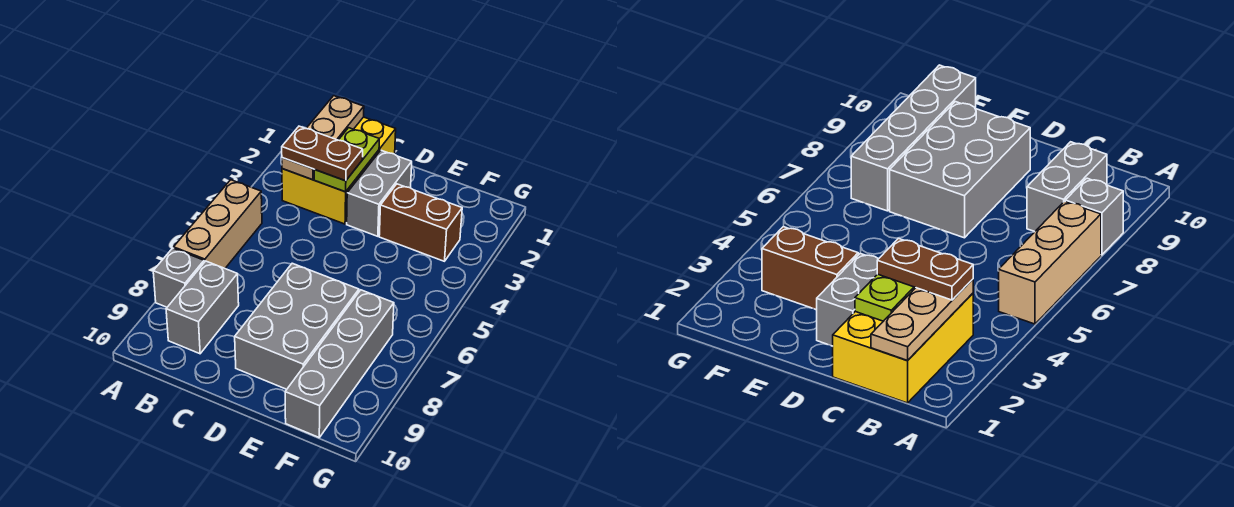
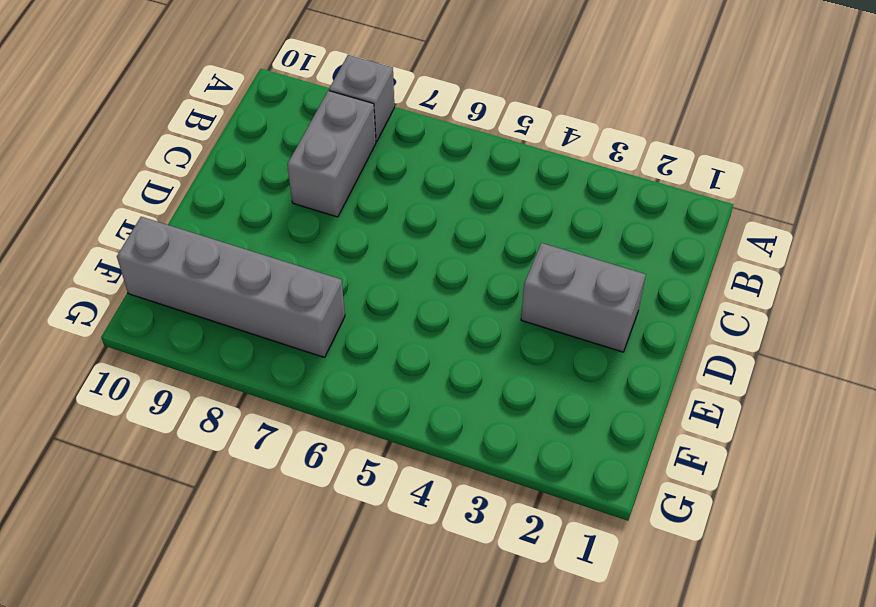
grey 1x2 brick [287,91,376,217] -> grey 1x2 brick turned to [166,261,239,354]
none -> tan 1x3 brick [174,180,262,268]
none -> yellow 2x3 brick [282,117,396,224]

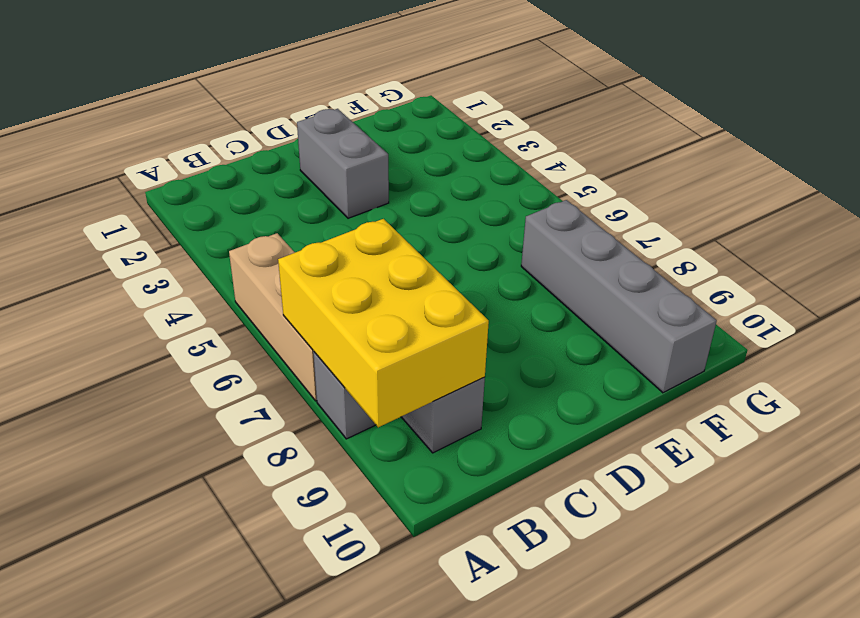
yellow 2x3 brick [278,219,489,428] -> yellow 2x3 brick moved to [282,117,396,224]
none -> grey 2x3 brick [235,263,359,389]
none -> brown 1x2 brick [379,184,462,261]

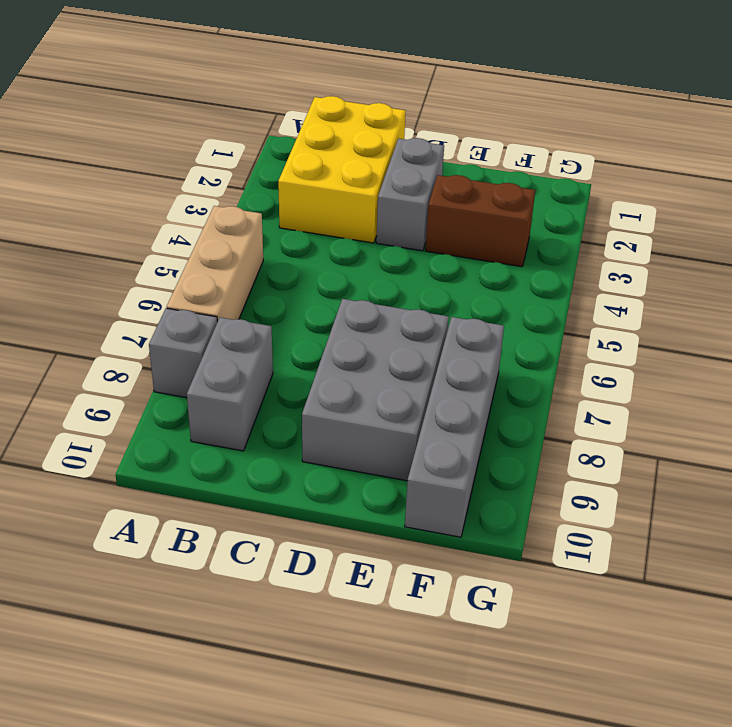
none -> tan 1x3 plate [282,96,364,180]
none -> lime 1x2 plate [314,128,379,192]

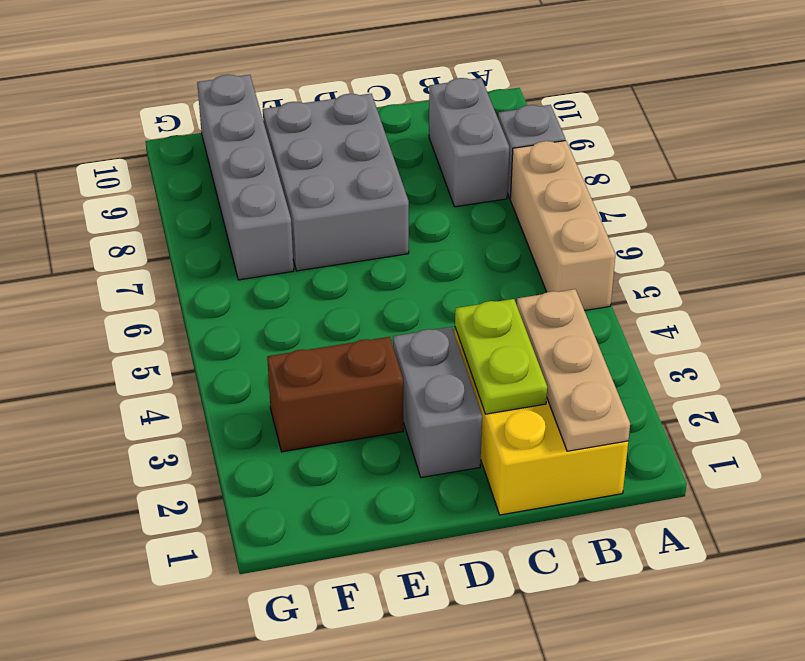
none -> brown 1x2 plate [282,126,363,181]

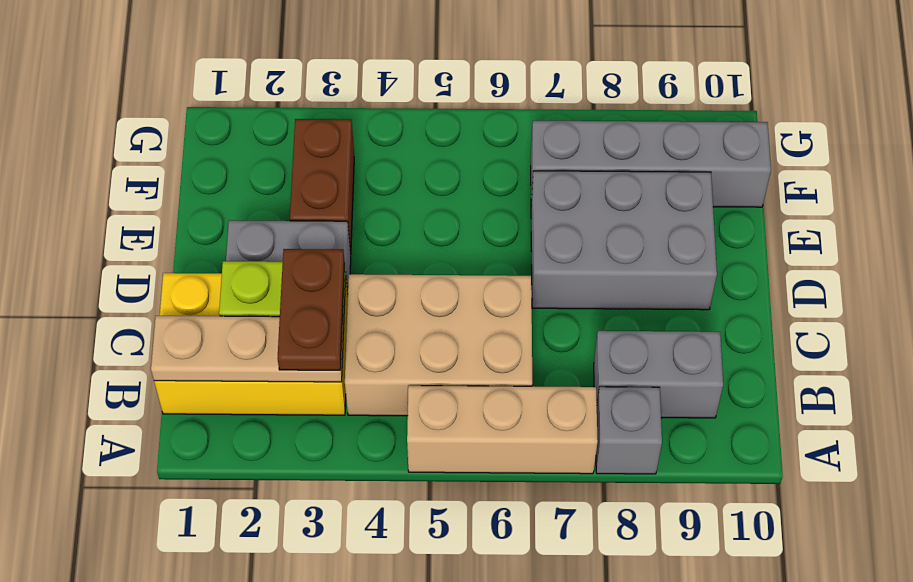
tan 2x3 brick [345,274,532,416] -> none

